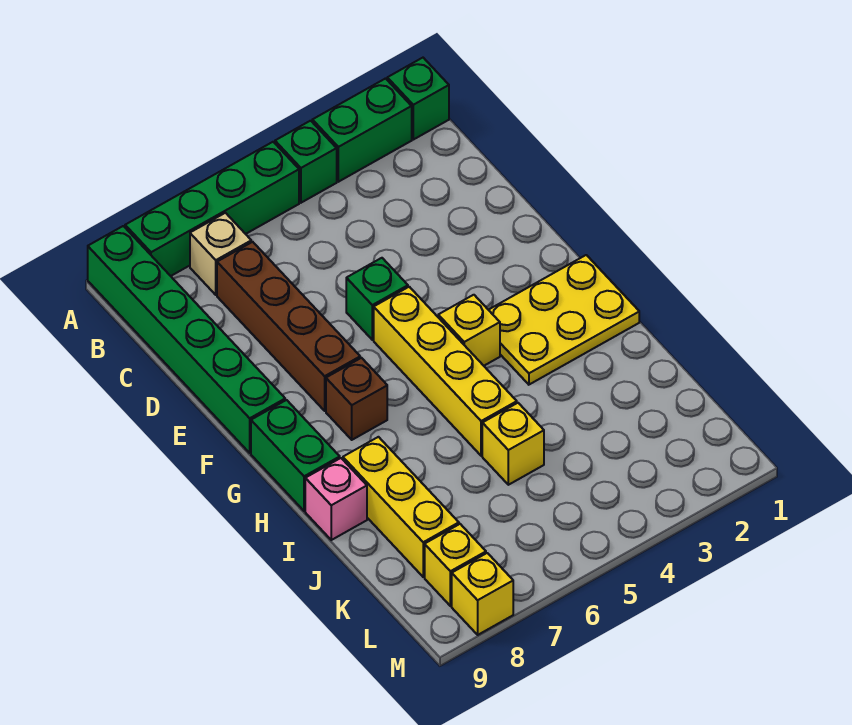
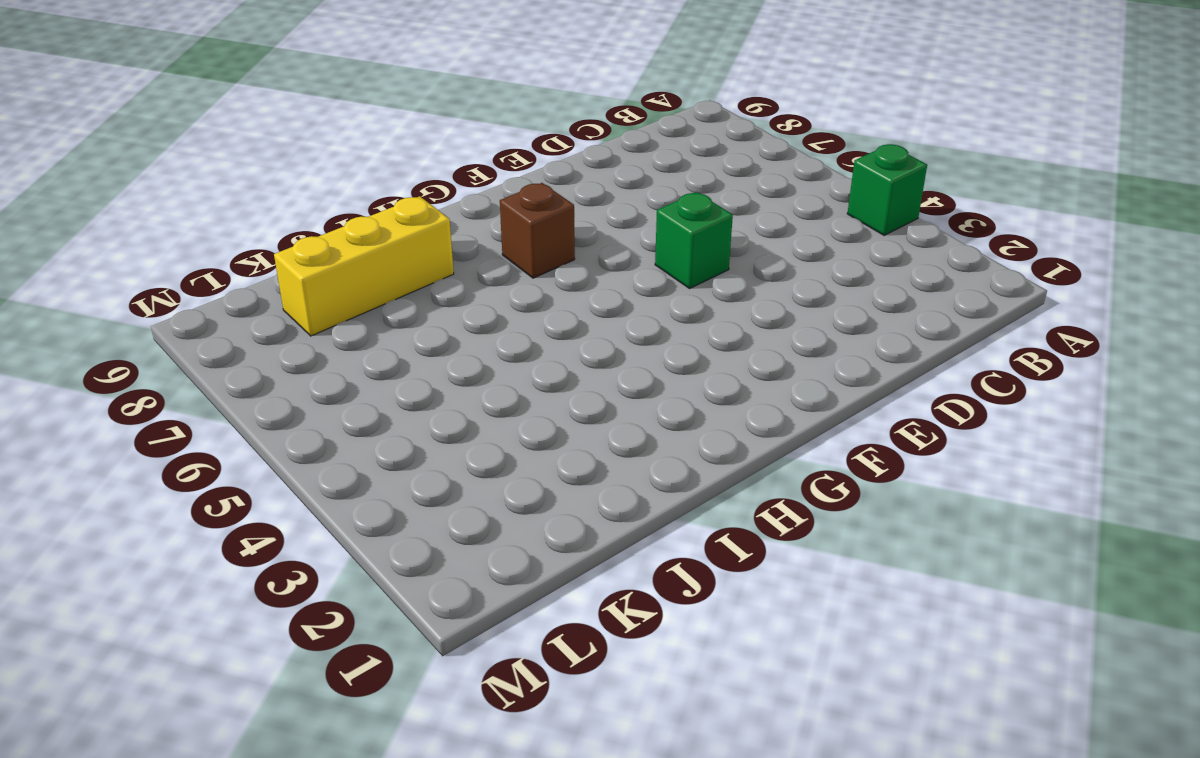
none -> green 1x1 brick [387,58,449,140]
none -> green 1x2 brick [312,79,412,182]
none -> green 1x4 brick [125,142,299,276]

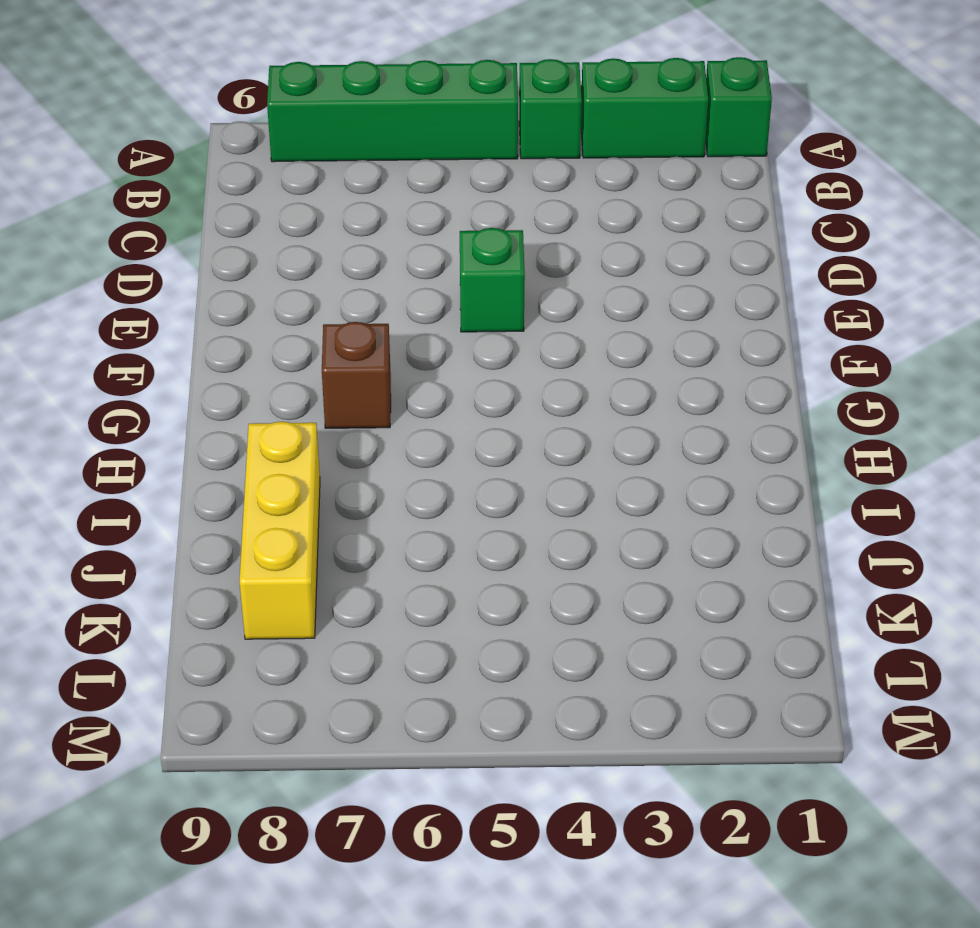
none -> green 1x6 brick [88,226,285,453]
none -> tan 1x1 brick [190,213,251,295]
none -> brown 1x4 brick [217,242,360,411]

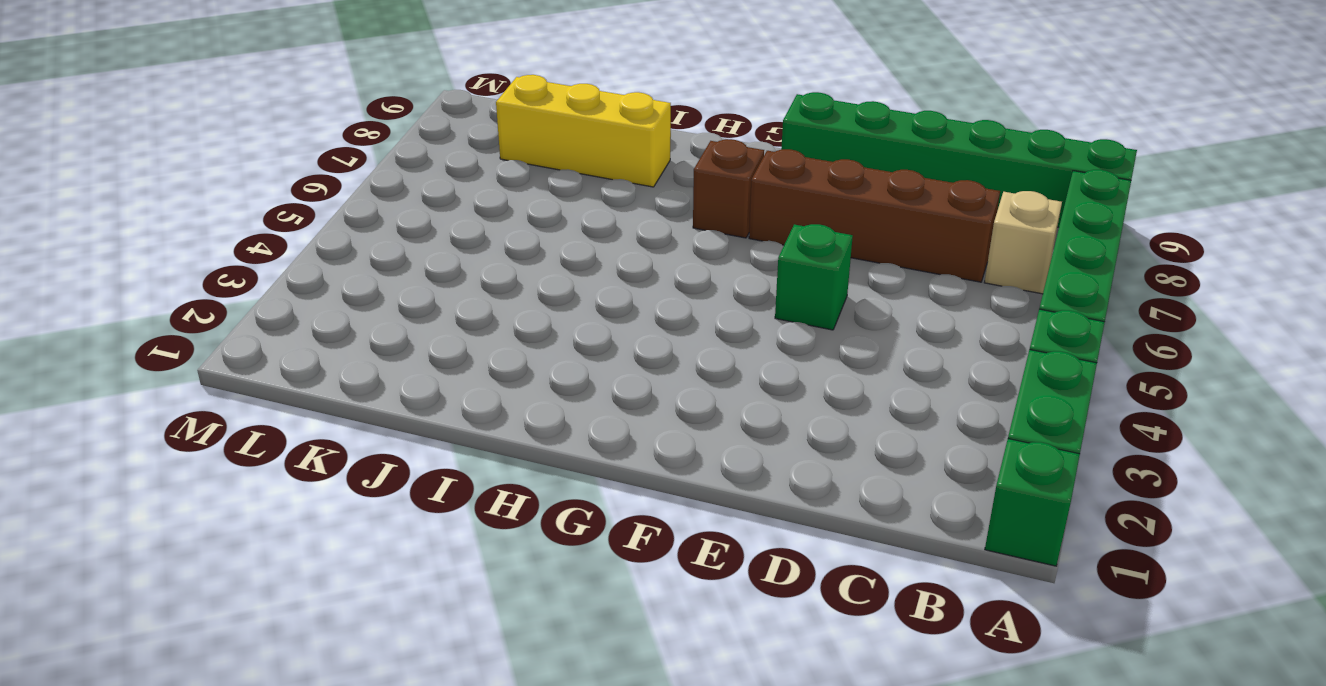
none -> yellow 1x4 brick [374,287,517,456]
none -> yellow 2x3 plate [489,255,639,385]
none -> yellow 1x1 brick [438,295,500,366]

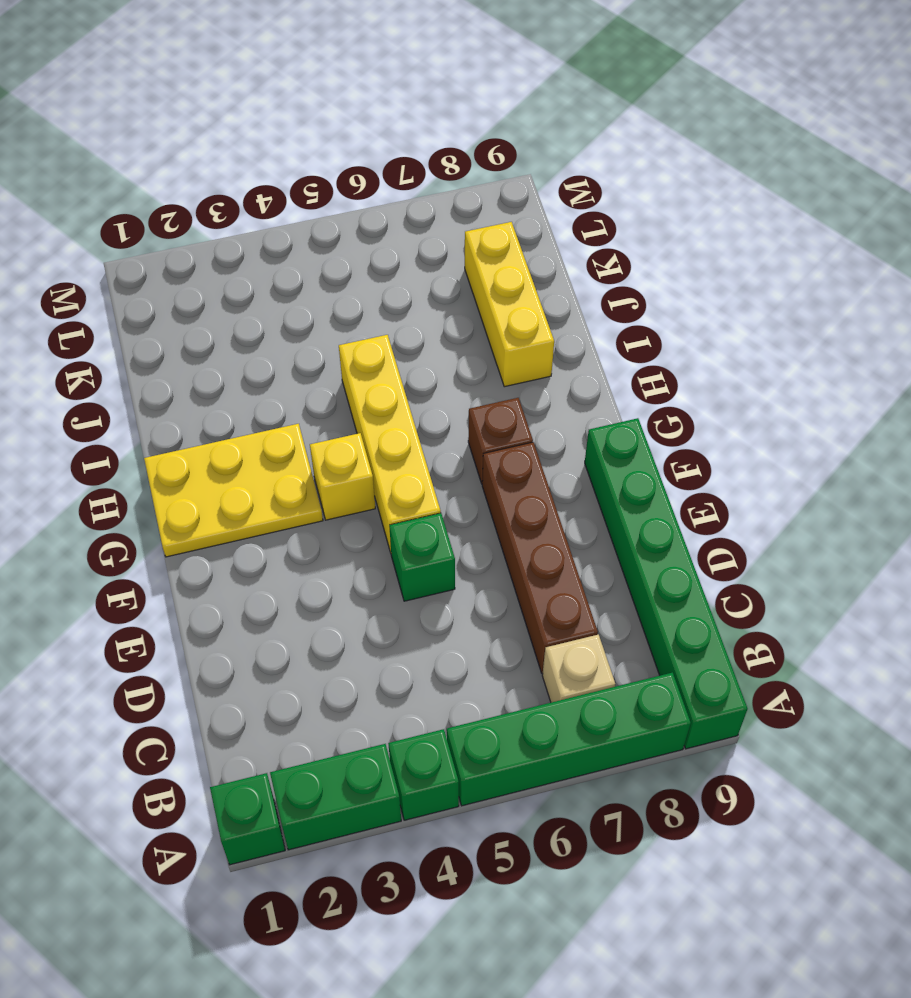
none -> green 1x2 brick [251,400,340,511]
none -> pink 1x1 brick [305,458,367,540]
none -> yellow 1x1 brick [482,403,544,485]

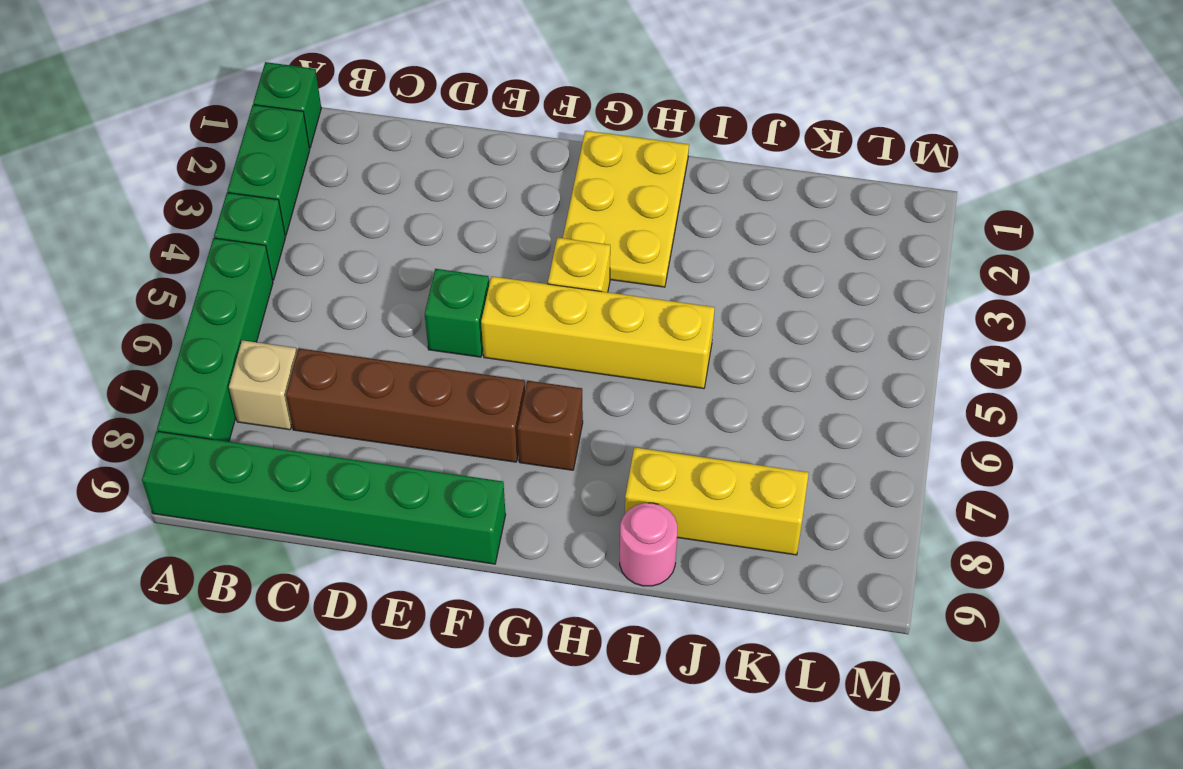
pink 1x1 round brick [620,503,677,586] -> pink 1x1 brick [305,458,367,540]
none -> green 1x2 brick [251,400,340,511]
none -> yellow 1x1 brick [482,403,544,485]
none -> yellow 1x1 brick [425,524,486,606]

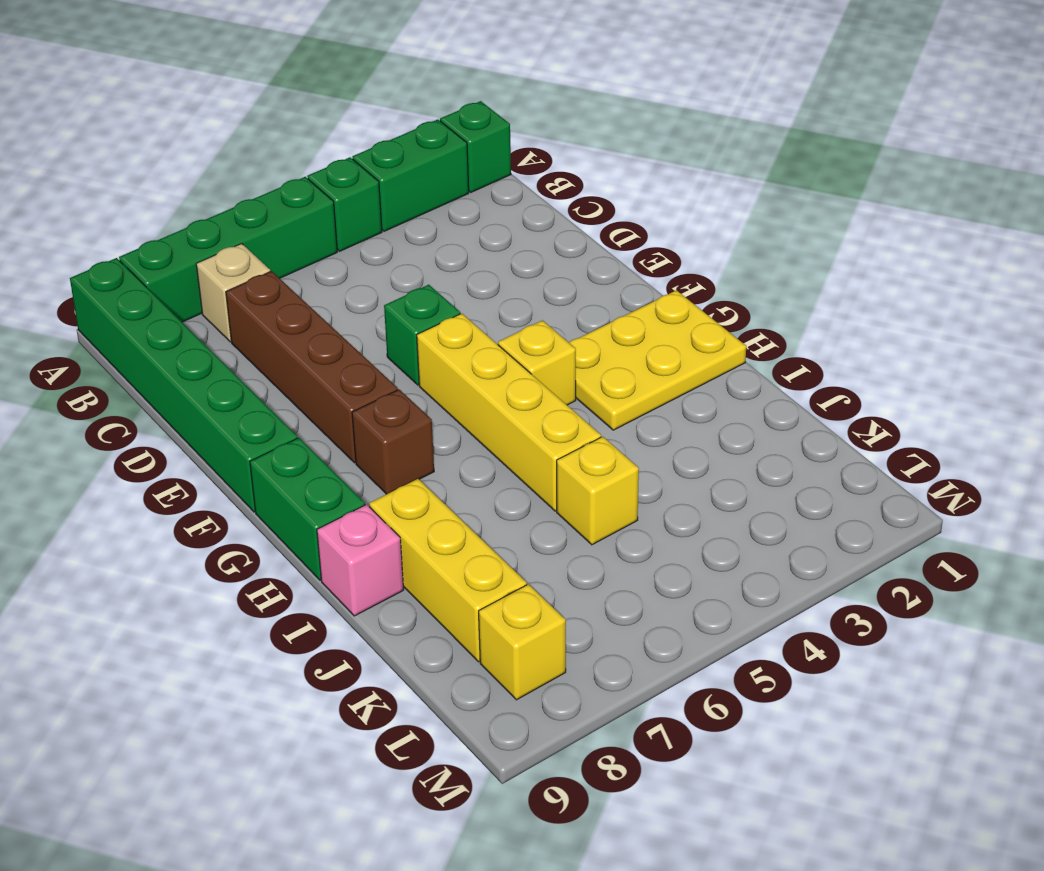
none -> yellow 1x1 brick [452,553,513,635]

